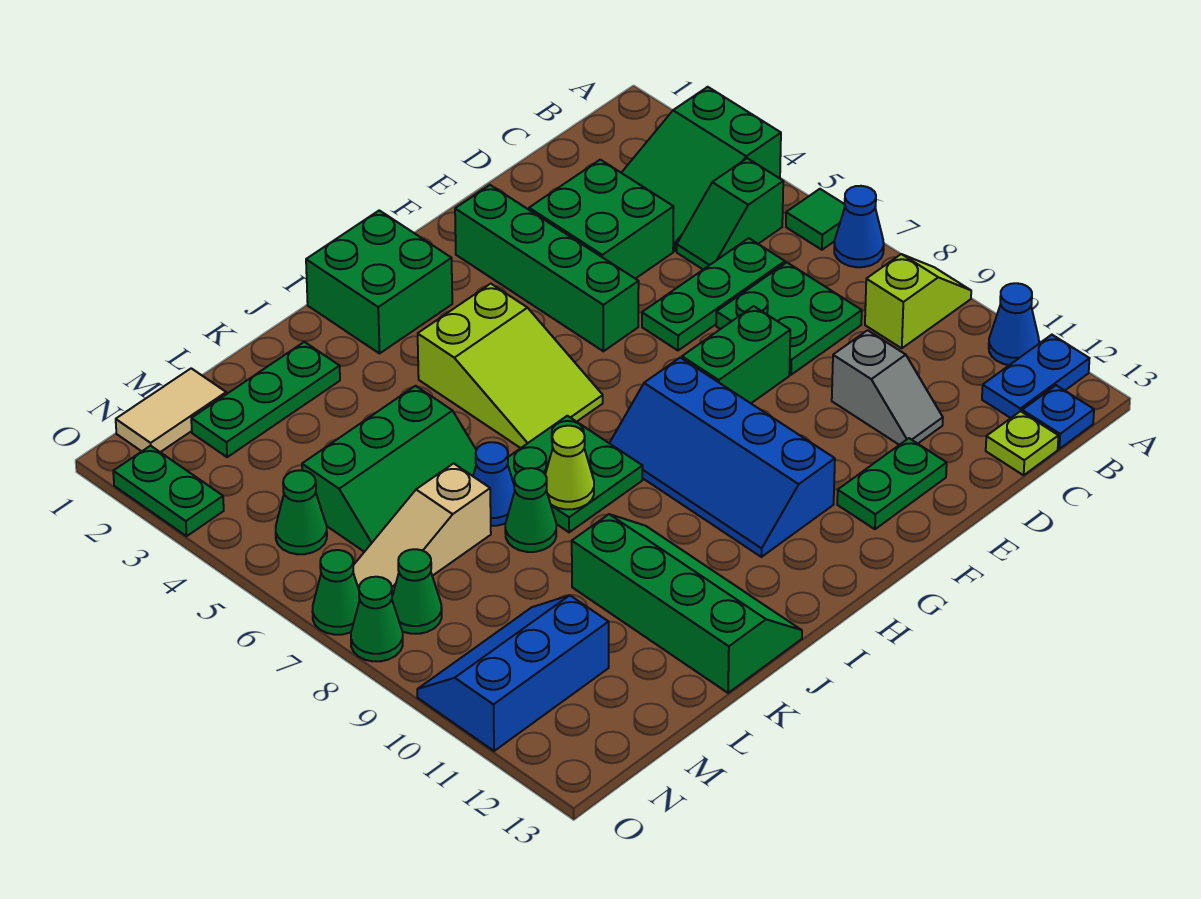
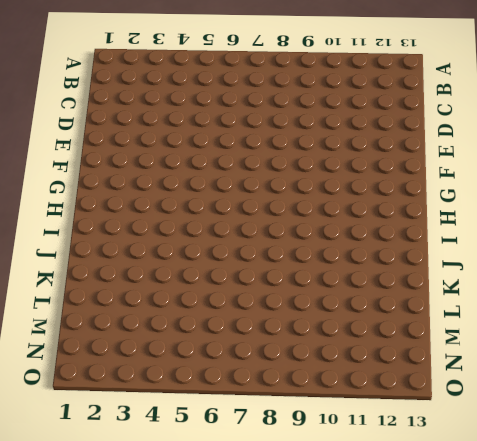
none -> green 2x3 slope [622,87,781,251]
none -> green 1x1 tile [786,189,845,250]
none -> blue 1x1 cone [834,186,884,267]
none -> lime 1x2 slope [865,254,971,348]

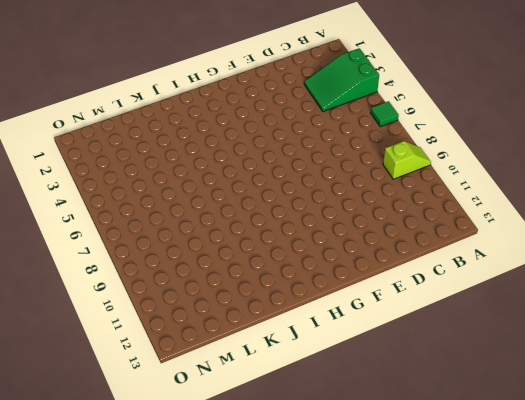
none -> blue 1x1 cone [834,186,884,267]
none -> blue 1x1 cone [989,283,1039,365]
none -> blue 1x2 plate [982,335,1090,418]
none -> green 1x2 slope [677,158,783,269]

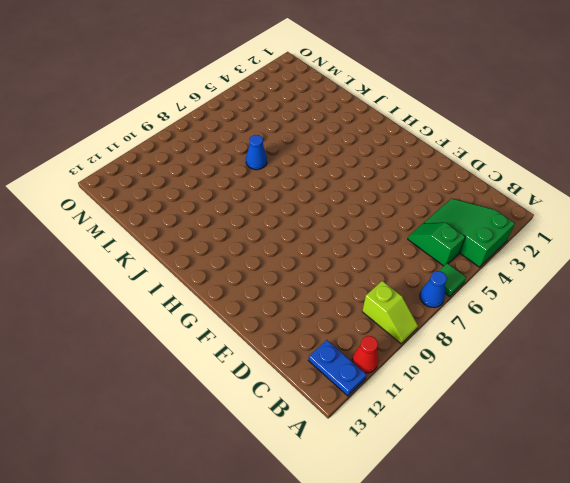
red 1x1 cone [352,336,379,373] -> blue 1x1 cone [989,283,1039,365]
none -> blue 1x1 plate [1022,385,1094,449]
none -> green 1x3 plate [642,238,785,351]
none -> green 2x2 plate [716,262,862,375]
none -> lime 1x1 plate [986,411,1058,475]

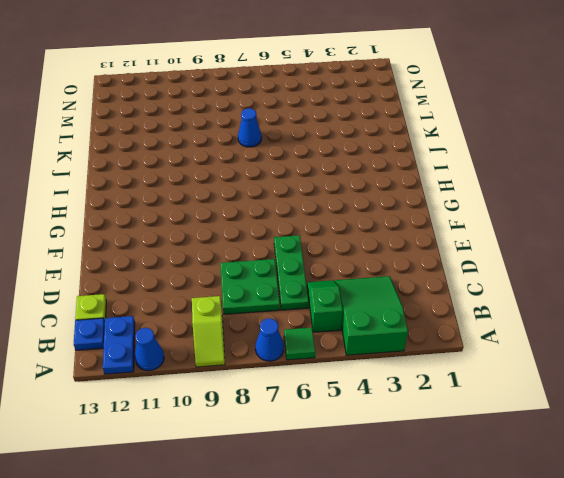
none -> green 2x2 brick [529,160,674,279]
none -> grey 1x2 slope [832,330,943,445]
none -> green 1x2 brick [682,306,790,403]
none -> green 1x2 plate [837,438,947,529]

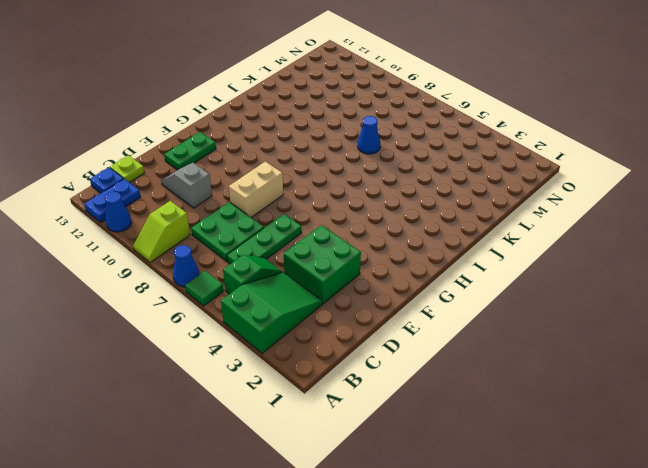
tan 1x2 brick [229,162,283,217] -> green 1x2 brick [682,306,790,403]
none -> green 1x4 brick [455,185,639,351]
none -> blue 2x4 slope [609,358,835,557]
none -> green 2x2 brick [306,210,452,353]
none -> lime 2x3 slope [418,284,603,448]

